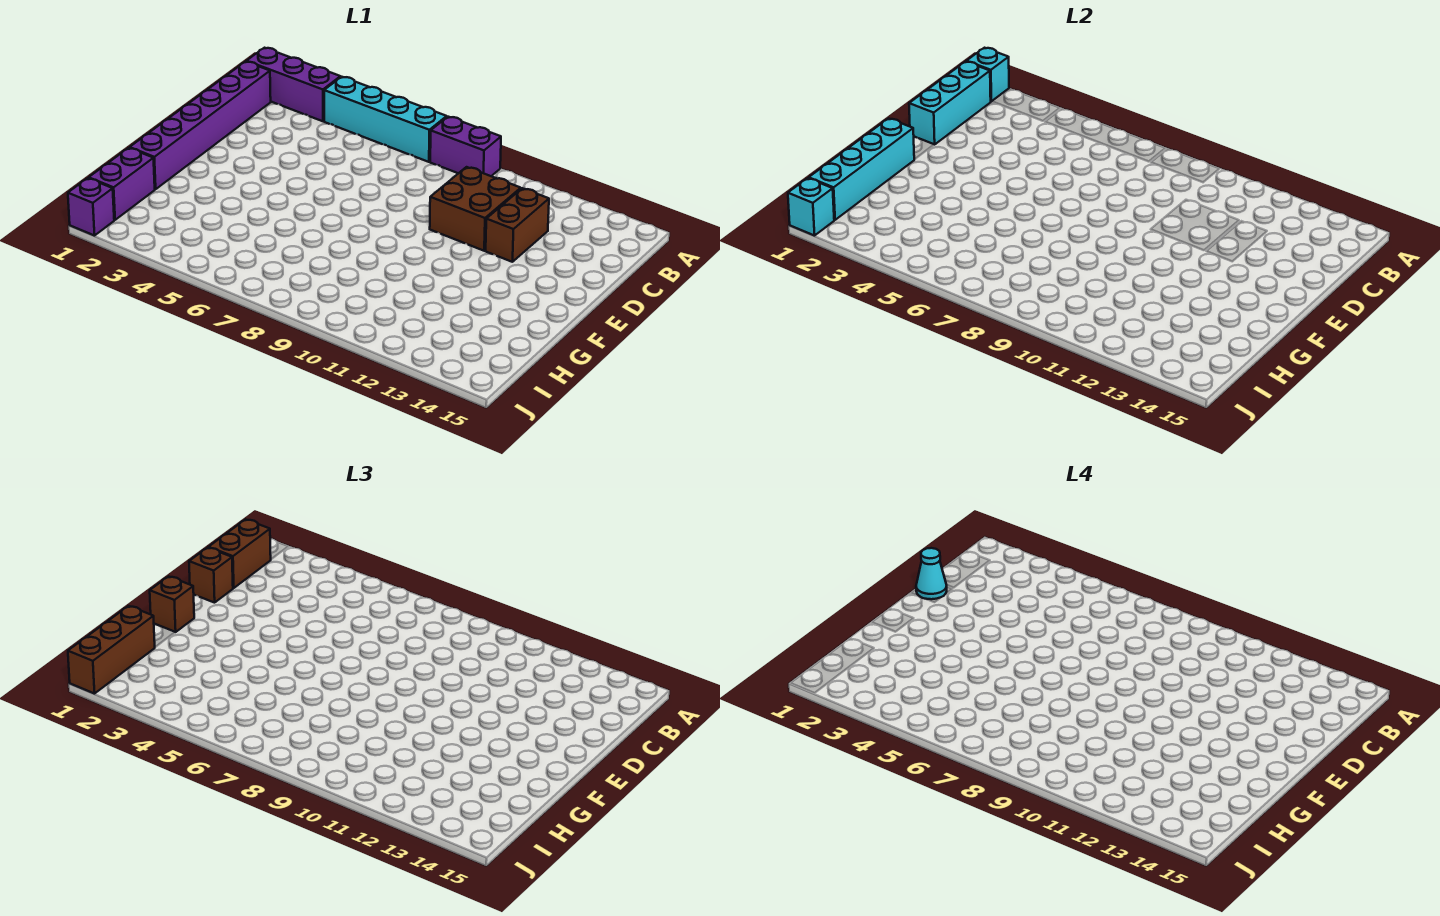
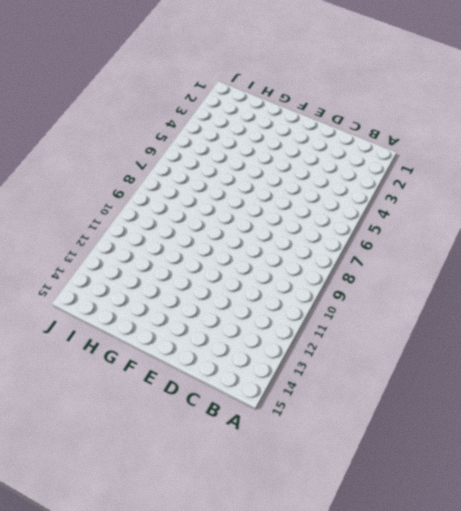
none -> purple 1x3 brick [247,48,340,121]
none -> cyan 1x4 brick [324,77,447,162]
none -> purple 1x2 brick [430,117,501,176]

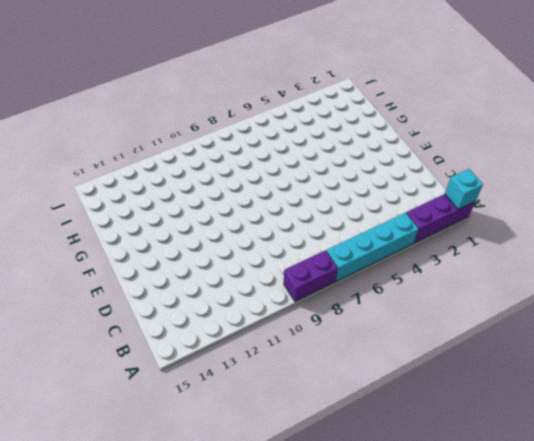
none -> purple 1x6 brick [130,61,271,189]
none -> brown 2x2 brick [430,167,521,251]
none -> brown 1x2 brick [486,188,549,262]

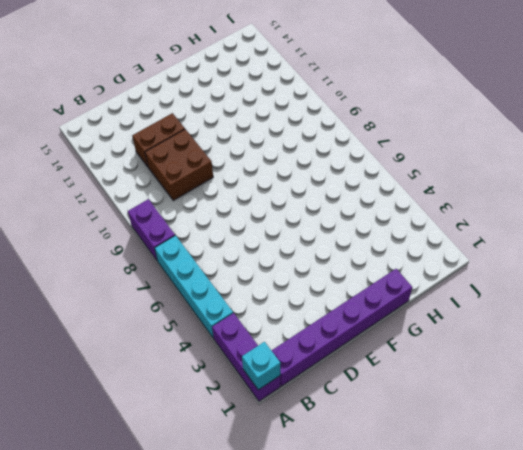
none -> purple 1x2 brick [89,148,155,220]
none -> purple 1x1 brick [68,178,114,236]
none -> cyan 1x3 brick [909,61,991,145]

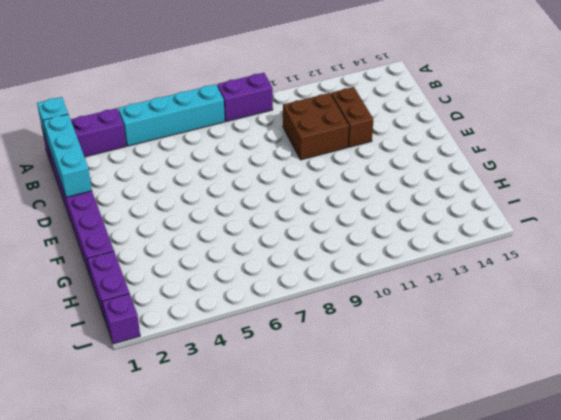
none -> cyan 1x4 brick [809,118,914,220]
none -> cyan 1x1 brick [788,178,834,236]
none -> brown 1x2 brick [209,519,271,588]

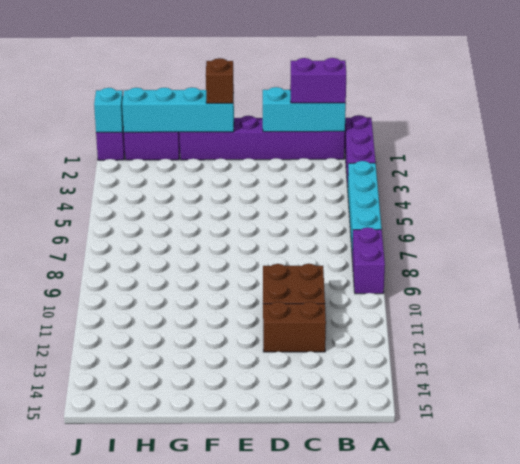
purple 1x2 brick [290,58,346,103] -> brown 1x2 brick [209,519,271,588]
none -> cyan 1x1 brick [967,48,1009,102]
none -> brown 1x1 brick [189,548,233,603]
none -> brown 1x3 brick [68,606,155,694]

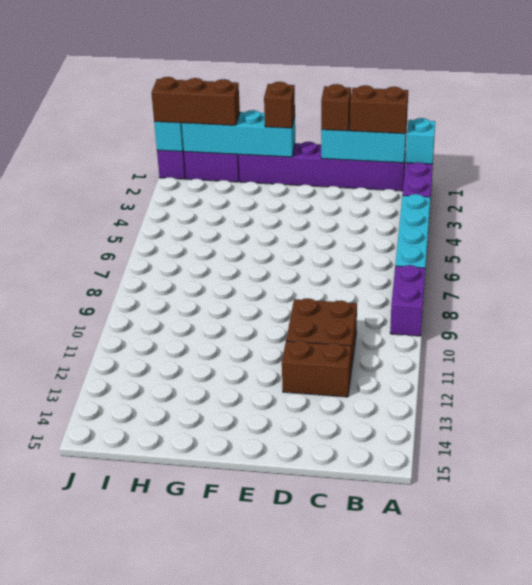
none -> cyan 1x1 cone [916,548,947,599]

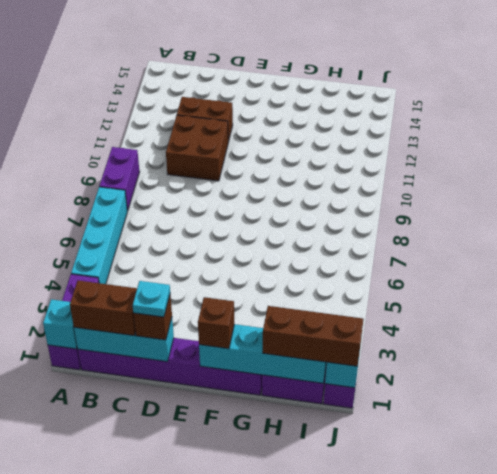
cyan 1x1 plate [133,281,170,317] -> cyan 1x1 cone [916,548,947,599]

